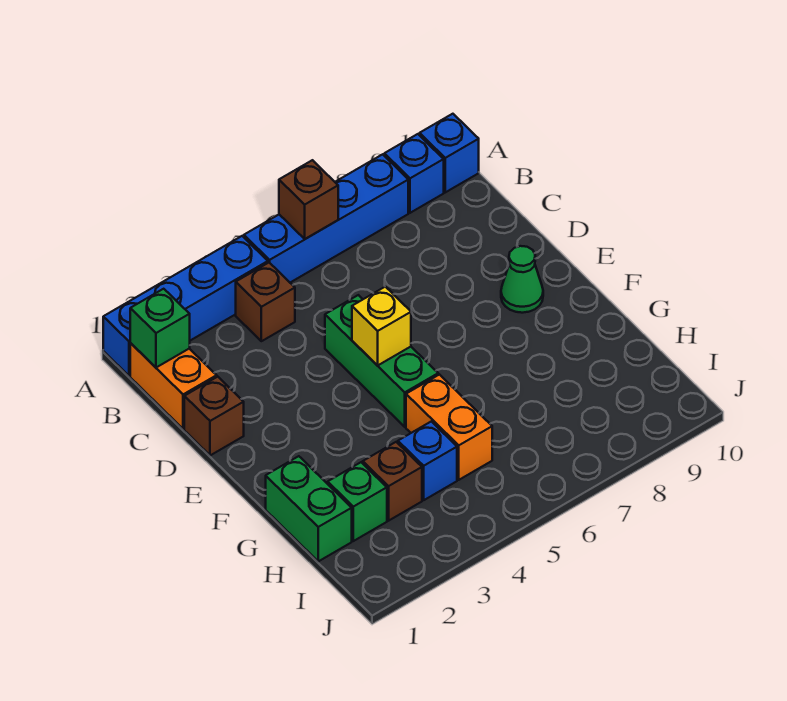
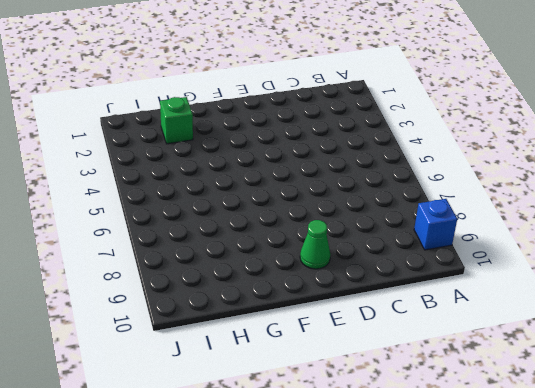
none -> blue 1x4 brick [103,236,268,376]
none -> blue 1x4 brick [244,154,408,282]
none -> blue 1x1 brick [420,114,479,192]

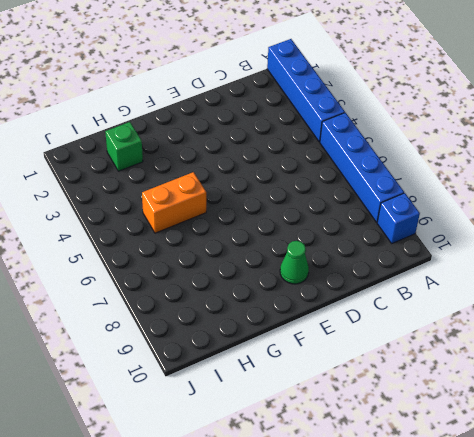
none -> blue 1x1 brick [420,114,479,192]
none -> orange 1x2 brick [130,343,217,429]
none -> brown 1x1 brick [236,263,295,341]

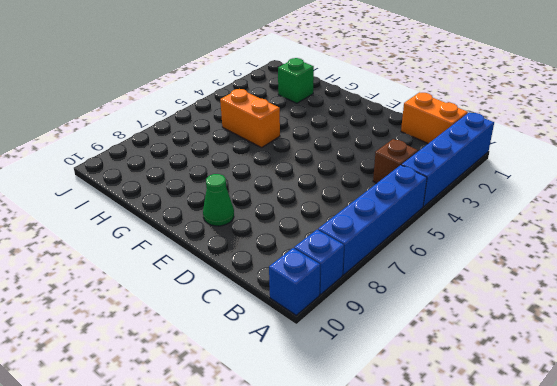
none -> brown 1x1 brick [184,377,244,455]
none -> green 1x3 brick [325,295,438,427]
none -> green 1x2 brick [266,456,352,561]

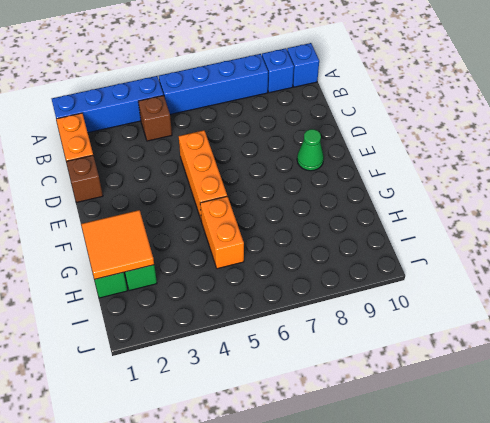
orange 1x3 brick [179,130,227,219] -> green 1x3 brick [325,295,438,427]
orange 2x2 tile [81,210,154,279] -> none
none -> brown 1x1 brick [363,442,422,521]
none -> blue 1x1 brick [398,421,457,500]
none -> brown 1x1 brick [279,160,338,239]

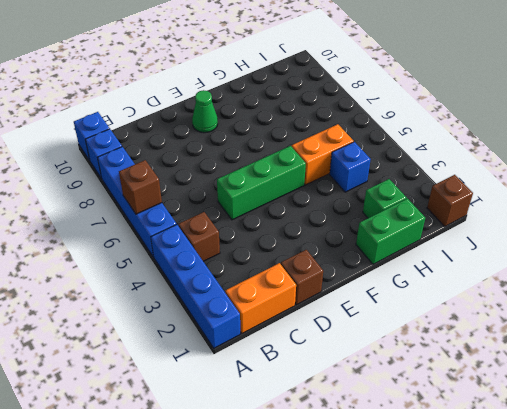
brown 1x1 brick [427,175,473,227] -> brown 1x1 brick moved to [363,442,422,521]
none -> green 1x1 brick [130,289,190,368]
none -> yellow 1x1 brick [352,287,411,365]

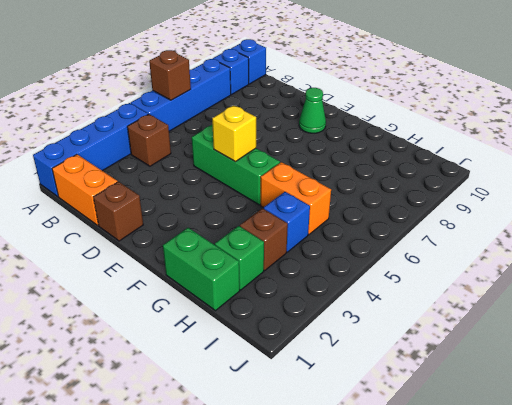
none -> green 1x1 brick [130,289,190,368]

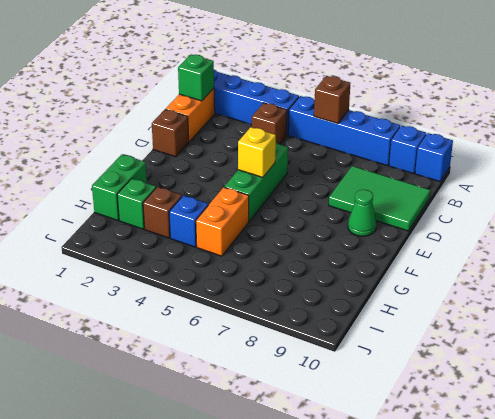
green 2x3 tile [329,166,430,231] -> none

